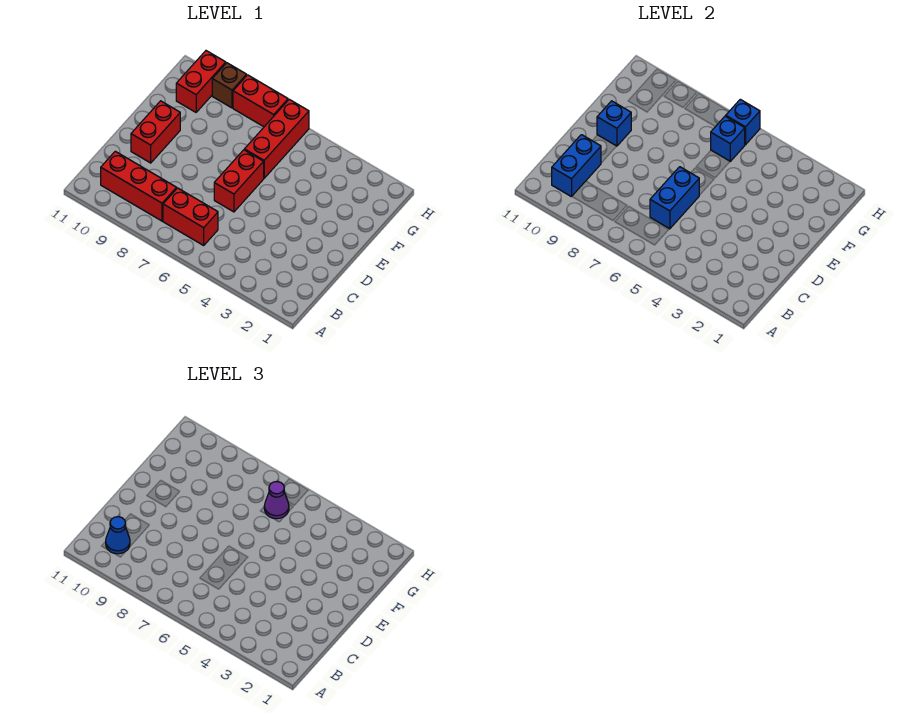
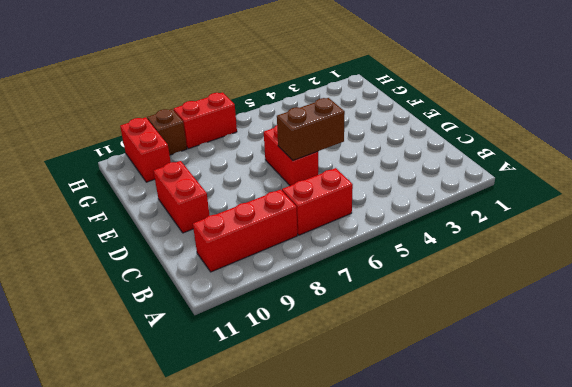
brown 1x2 brick [277,98,345,161] -> blue 1x2 brick [650,167,699,229]
none -> red 1x3 brick [244,99,309,178]
none -> blue 1x2 brick [552,135,601,197]
none -> blue 1x1 brick [597,101,631,146]

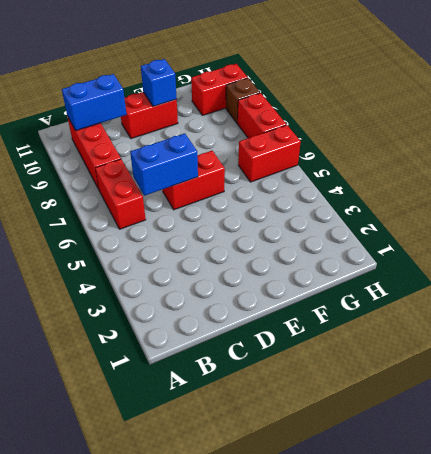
red 1x2 brick [238,125,301,182] -> red 1x3 brick [244,99,309,178]
none -> blue 1x1 brick [711,116,745,161]
none -> blue 1x1 brick [726,99,760,145]
none -> blue 1x1 cone [106,517,130,554]

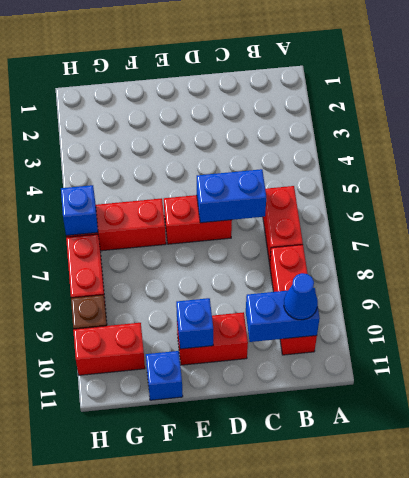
blue 1x1 brick [146,351,183,400] -> blue 1x1 brick moved to [711,116,745,161]
none -> purple 1x1 cone [264,482,289,519]

